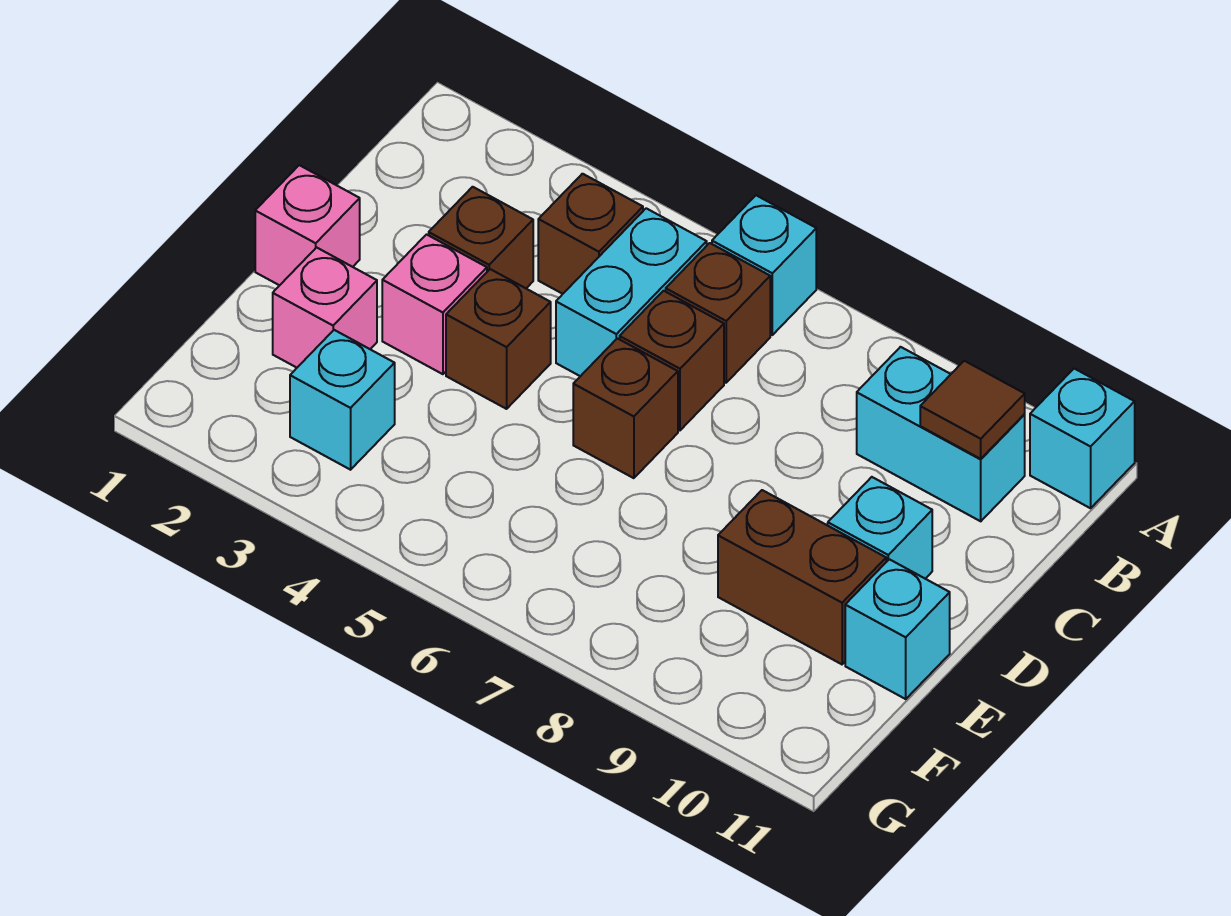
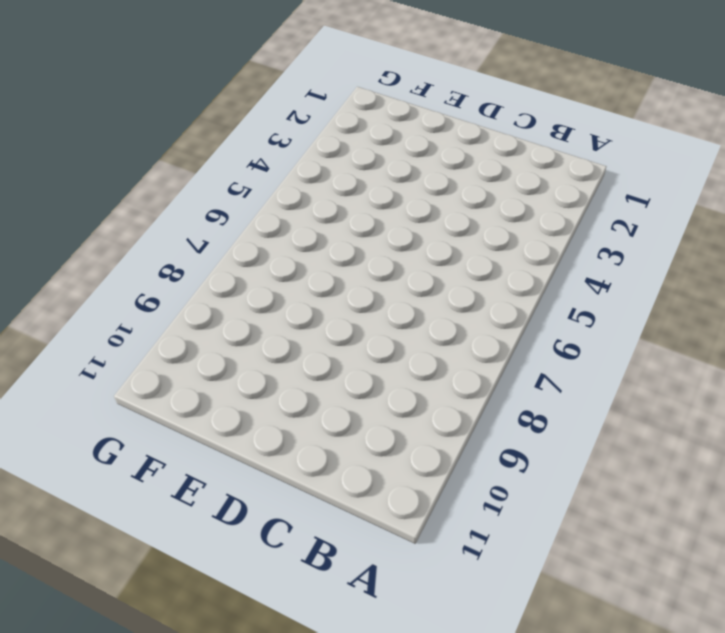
none -> cyan 1x1 brick [712,195,816,335]
none -> cyan 1x1 brick [1030,369,1135,508]
none -> brown 1x1 brick [538,174,643,294]

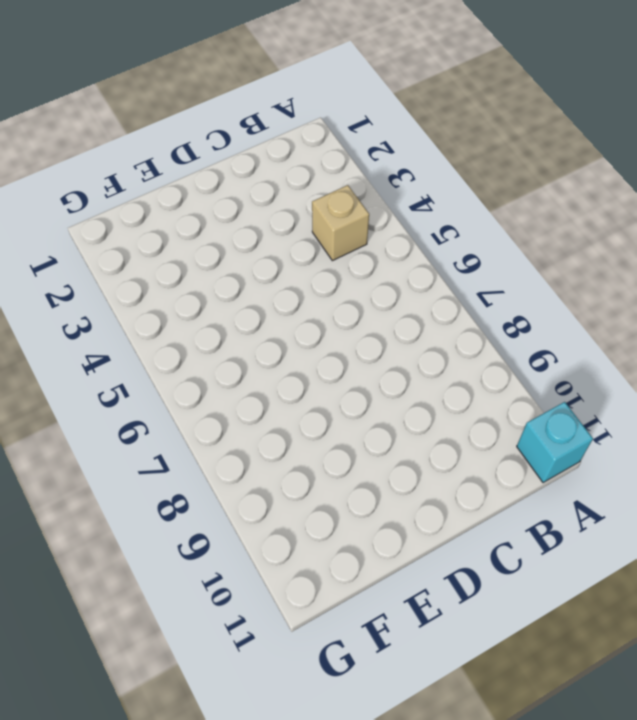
tan 1x1 brick [312,185,369,261] -> brown 1x1 brick [538,174,643,294]
none -> cyan 1x1 brick [712,195,816,335]
none -> cyan 1x2 brick [556,208,707,376]
none -> brown 1x1 brick [666,243,770,383]

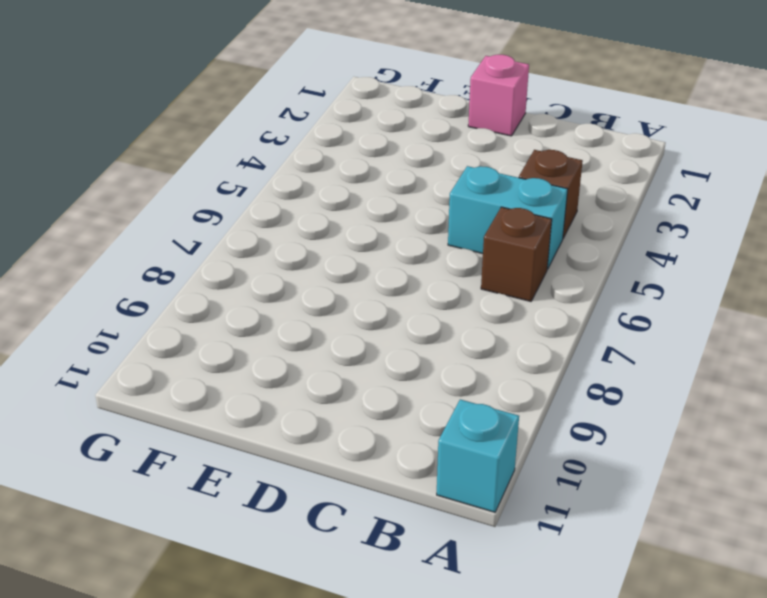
none -> cyan 1x1 brick [712,195,816,335]
none -> cyan 1x2 brick [857,347,1025,521]
none -> brown 1x1 brick [429,187,533,288]

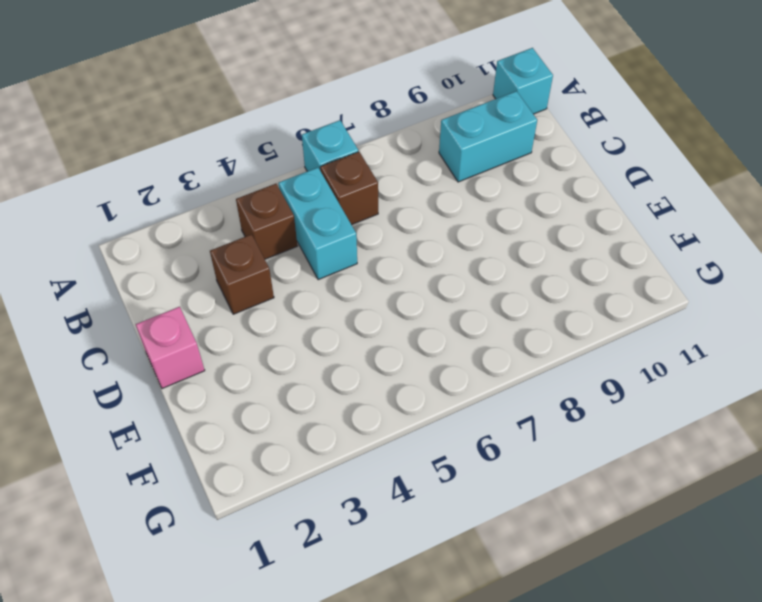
none -> brown 1x1 brick [620,291,724,430]
none -> pink 1x1 brick [382,235,487,374]
none -> brown 1x1 brick [446,269,551,409]

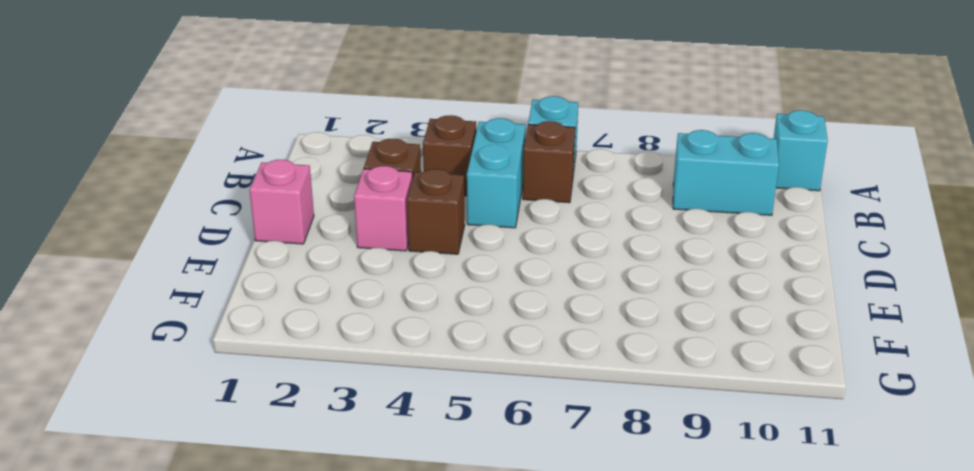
none -> brown 1x1 brick [620,291,724,430]
none -> brown 1x1 brick [573,338,678,478]
none -> cyan 1x1 brick [828,477,932,579]

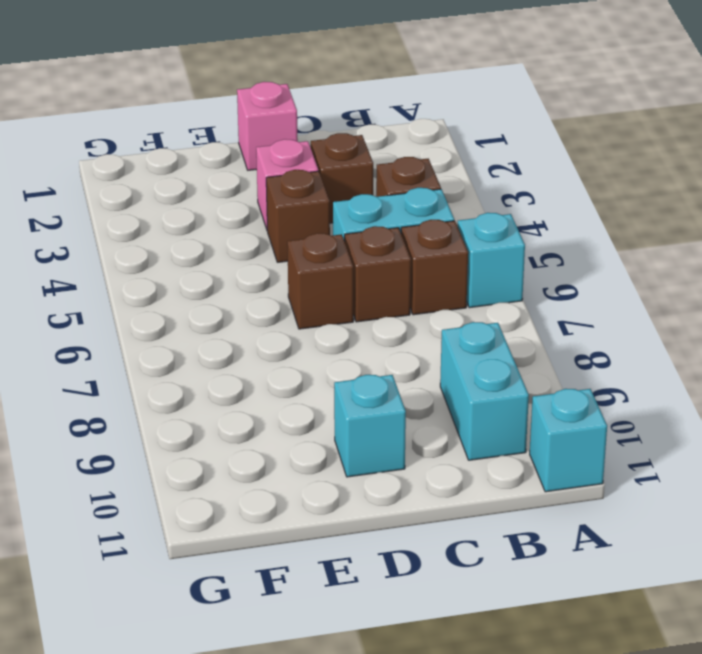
none -> pink 1x1 brick [273,247,377,368]
none -> brown 1x2 brick [718,490,886,664]
none -> cyan 1x1 brick [845,559,950,699]

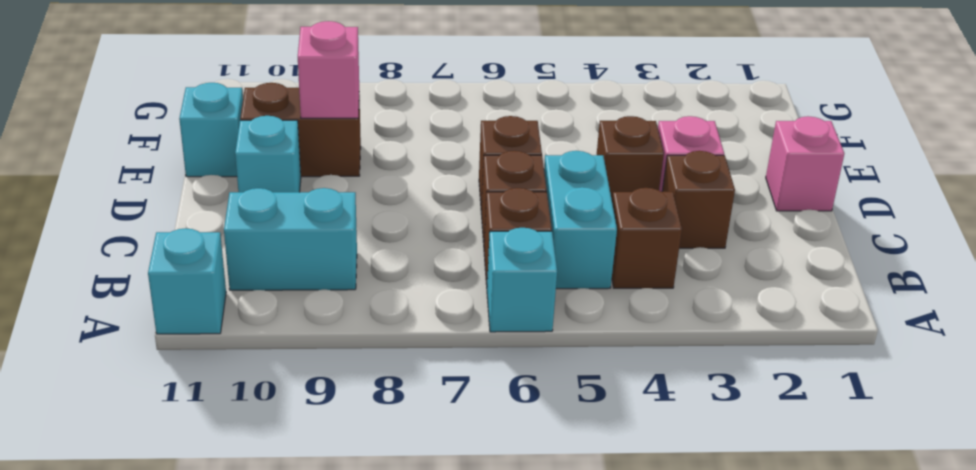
pink 1x1 brick [298,21,359,118] -> pink 1x1 brick moved to [273,247,377,368]
none -> cyan 1x1 brick [290,330,395,470]
none -> brown 1x1 tile [920,361,1025,459]

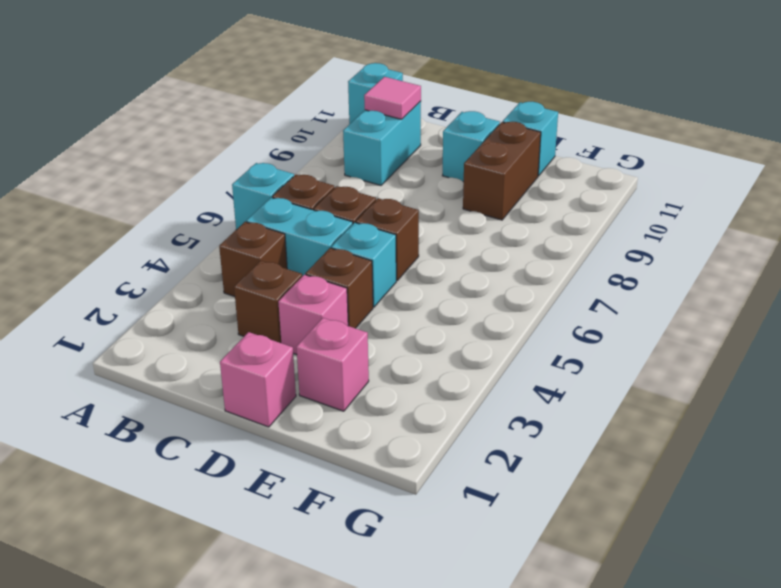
pink 1x1 tile [364,77,421,119] -> brown 1x1 tile [920,361,1025,459]
cyan 1x1 brick [331,223,396,307] -> cyan 1x1 brick moved to [290,330,395,470]

